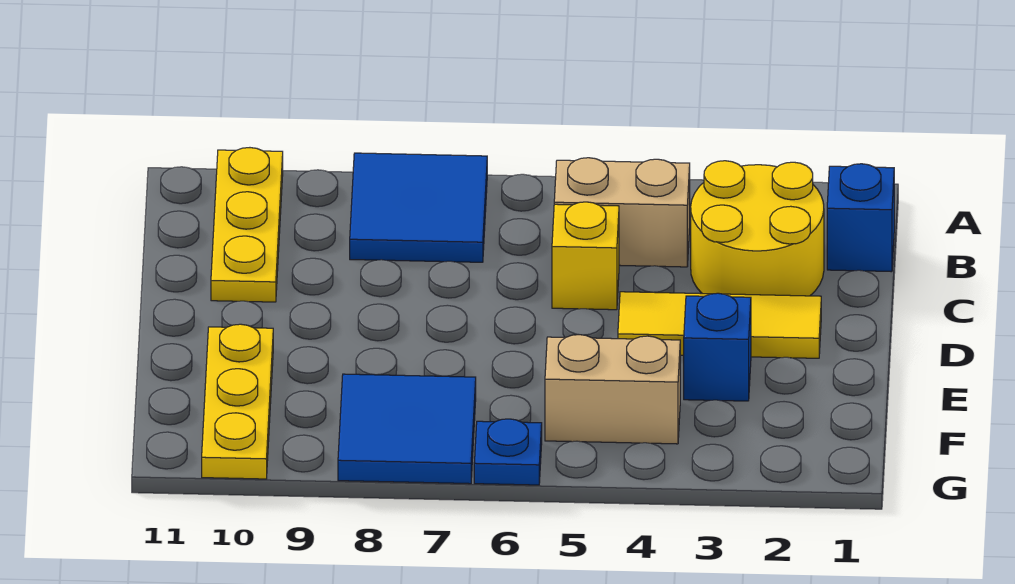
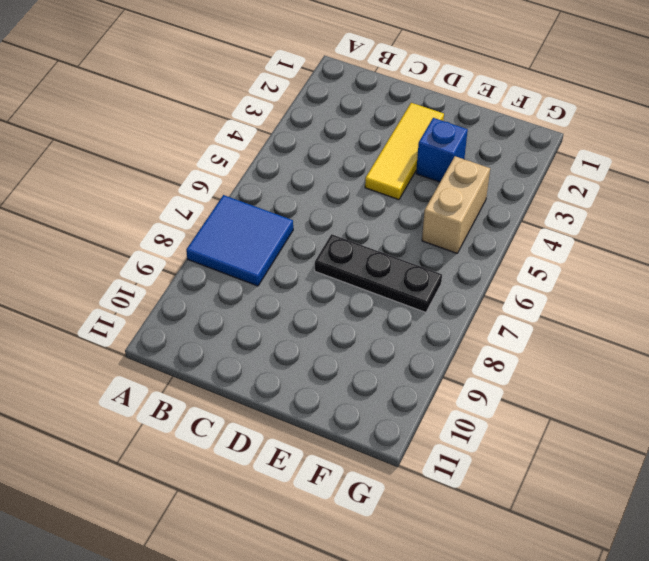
black 1x3 plate [315,234,442,312] -> blue 2x2 tile [338,374,476,484]
none -> yellow 1x3 plate [211,148,283,302]
none -> blue 1x1 brick [827,164,894,272]
none -> yellow 2x2 round brick [691,161,824,296]

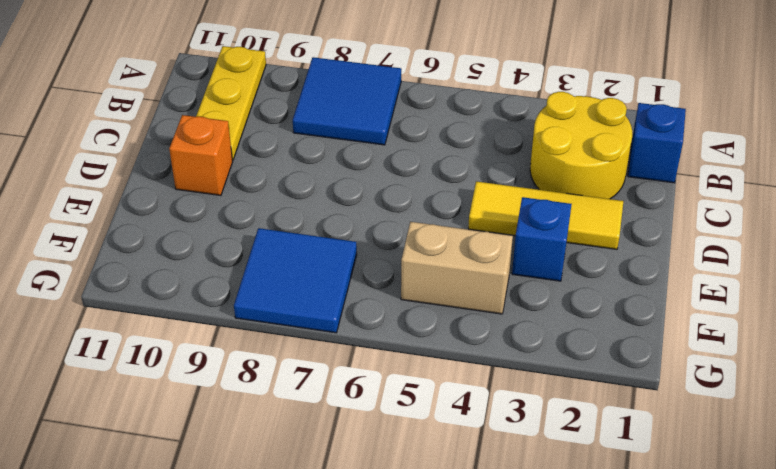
orange 1x1 brick [169,115,233,195] -> none
none -> tan 1x2 brick [554,158,690,267]
none -> yellow 1x1 brick [552,202,619,310]
none -> yellow 1x3 plate [202,324,273,479]

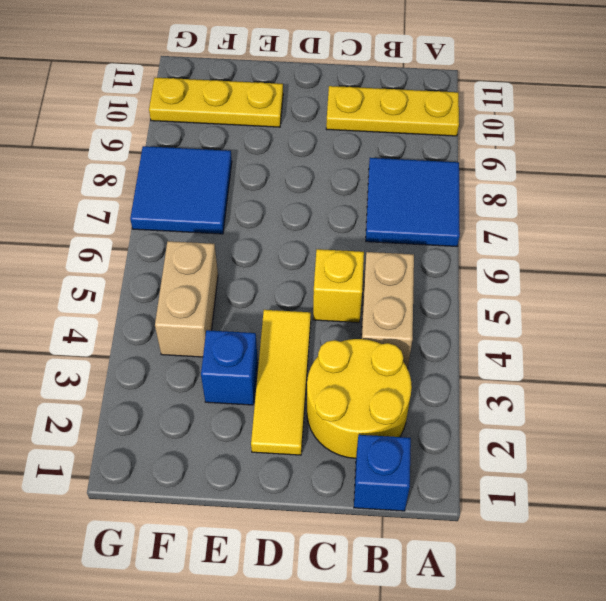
none -> blue 1x1 plate [474,419,542,485]

